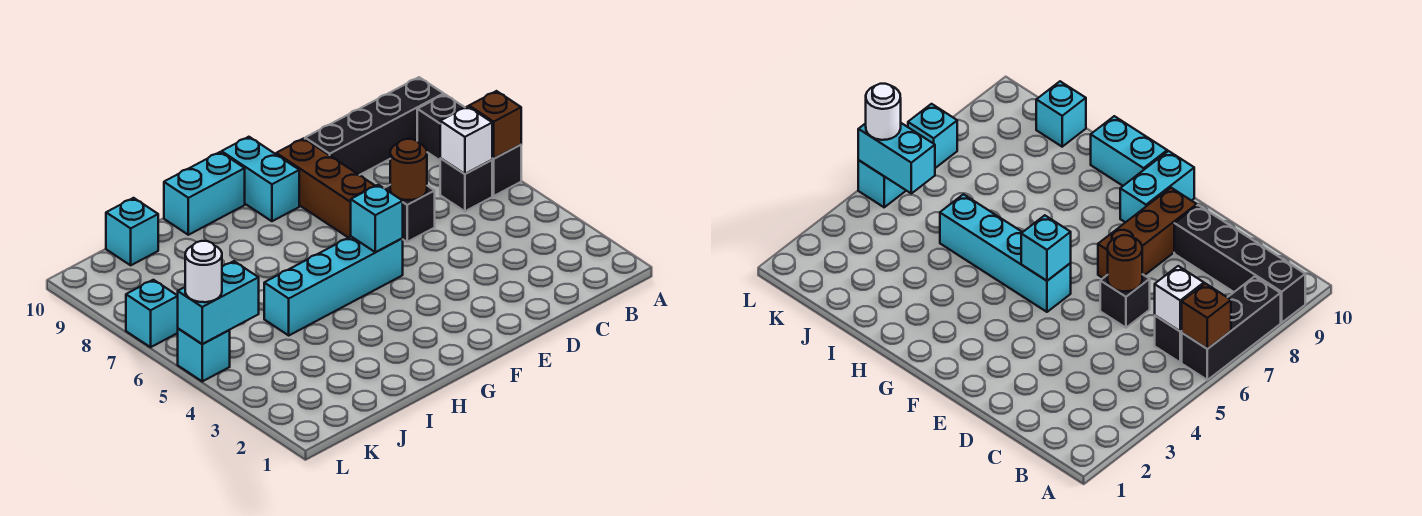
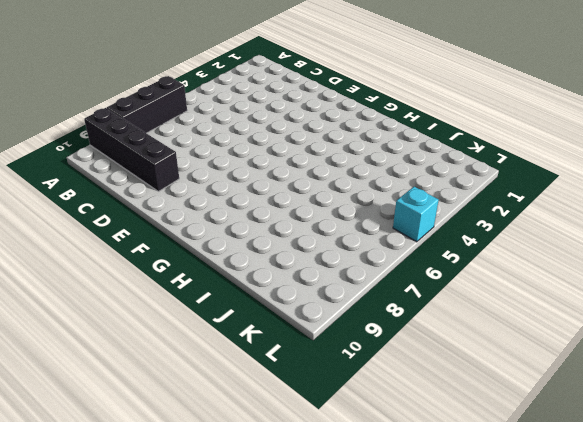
none -> black 1x1 brick [440,158,492,211]
none -> black 1x1 brick [385,185,435,242]
none -> brown 1x3 brick [276,138,375,238]

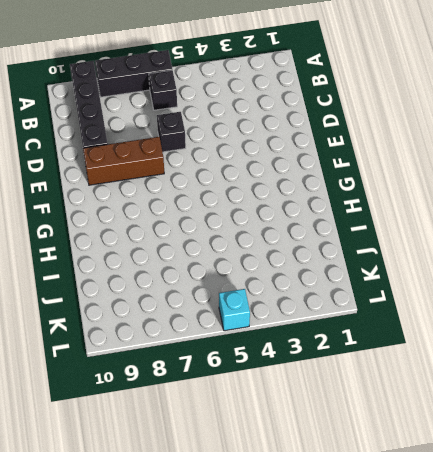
none -> cyan 1x4 brick [264,237,403,335]
none -> cyan 1x2 brick [222,137,299,221]
none -> cyan 1x2 brick [164,152,245,235]

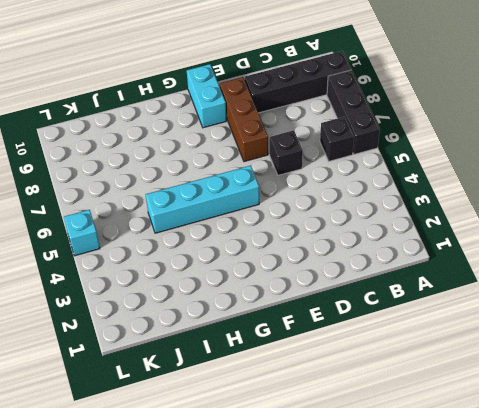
none -> cyan 1x2 brick [164,152,245,235]
none -> cyan 1x1 brick [106,198,158,265]
none -> cyan 1x1 brick [126,280,178,347]

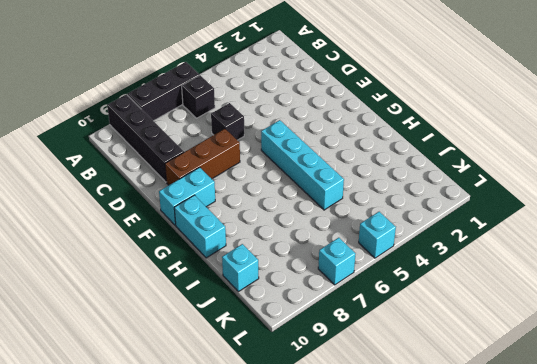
none -> brown 1x1 brick [469,91,521,159]
none -> white 1x1 brick [440,106,492,174]
none -> brown 1x1 round brick [390,139,427,200]

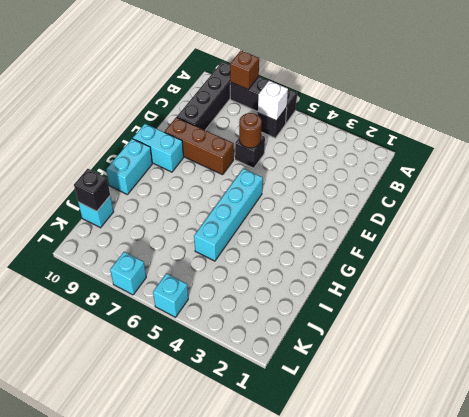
brown 1x1 brick [230,51,259,89] -> brown 1x1 brick moved to [469,91,521,159]
black 1x1 brick [74,169,110,211] -> none
none -> cyan 1x1 brick [351,185,403,252]
none -> cyan 1x2 brick [178,261,259,344]
none -> white 1x1 round brick [185,241,222,302]

